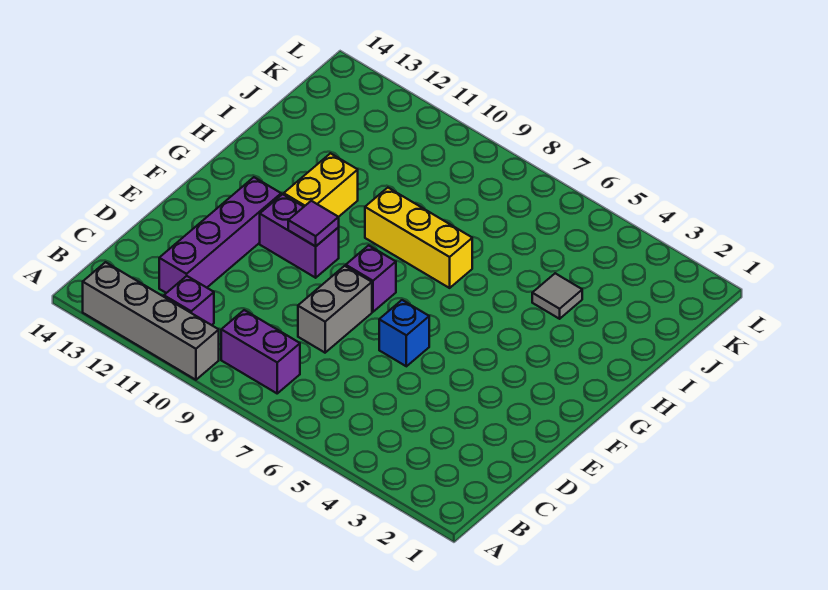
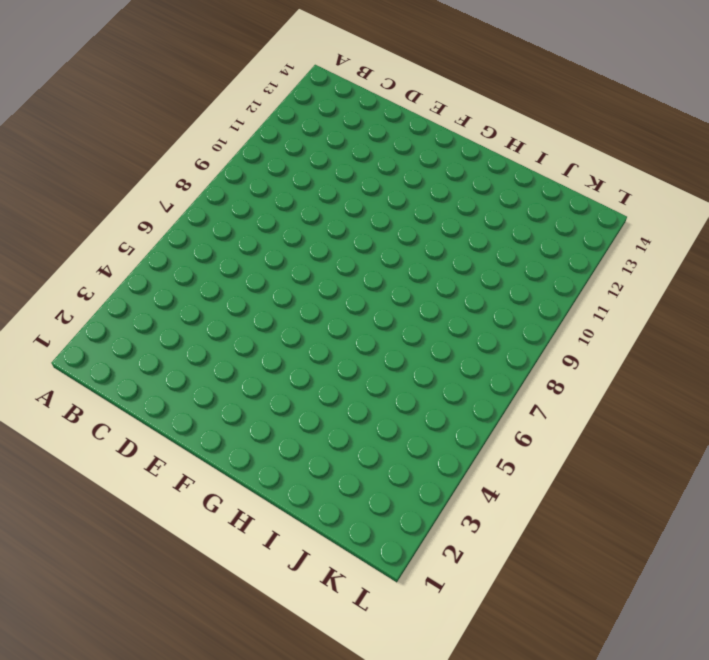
none -> grey 1x4 brick [83,262,219,380]
none -> purple 1x2 brick [221,310,300,393]
none -> purple 1x1 brick [164,276,214,325]

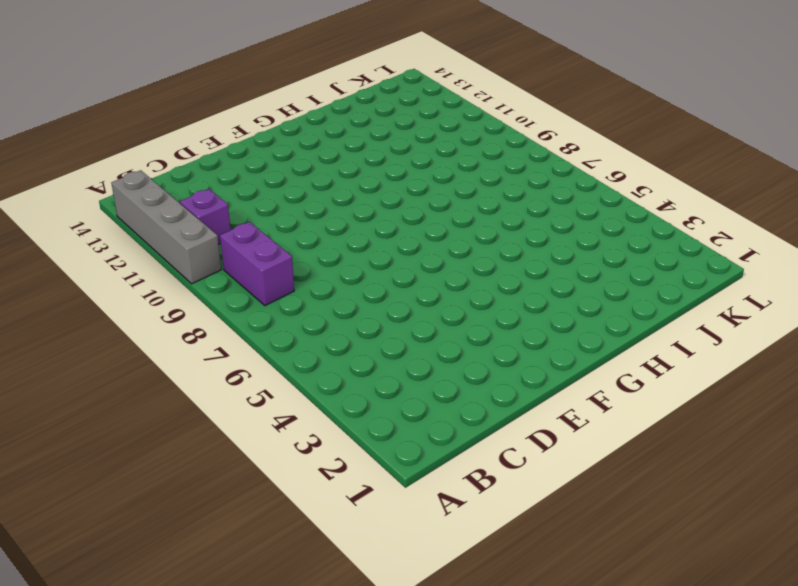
none -> purple 1x4 brick [159,177,281,293]
none -> grey 1x2 brick [298,266,372,353]
none -> blue 1x1 brick [379,300,429,366]

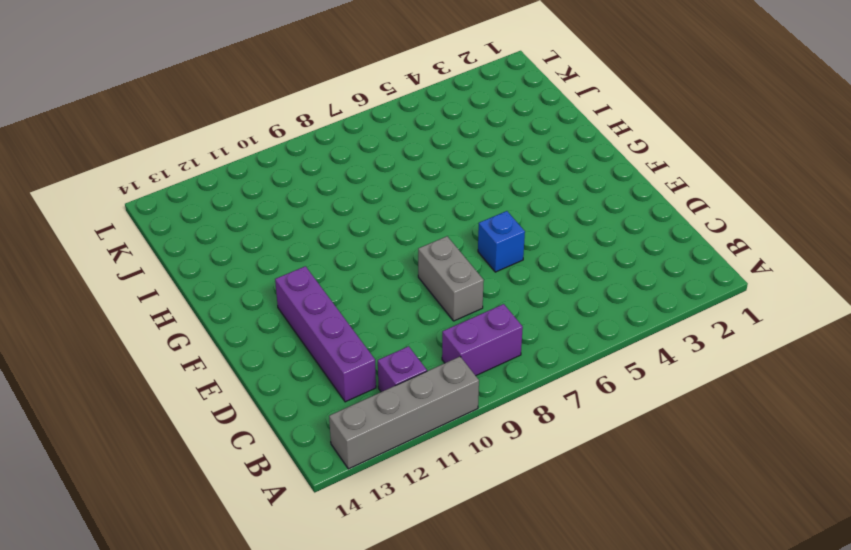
none -> purple 1x1 brick [346,245,396,312]
none -> purple 1x2 brick [260,194,339,278]
none -> yellow 1x2 brick [284,153,358,217]

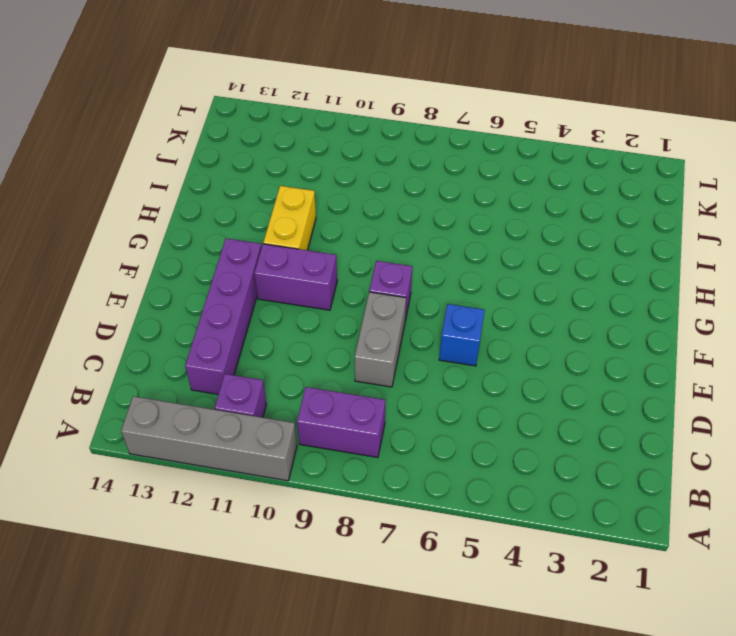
none -> yellow 1x3 brick [365,188,472,288]
none -> grey 1x1 tile [532,273,582,319]
none -> purple 1x1 tile [288,201,339,246]

